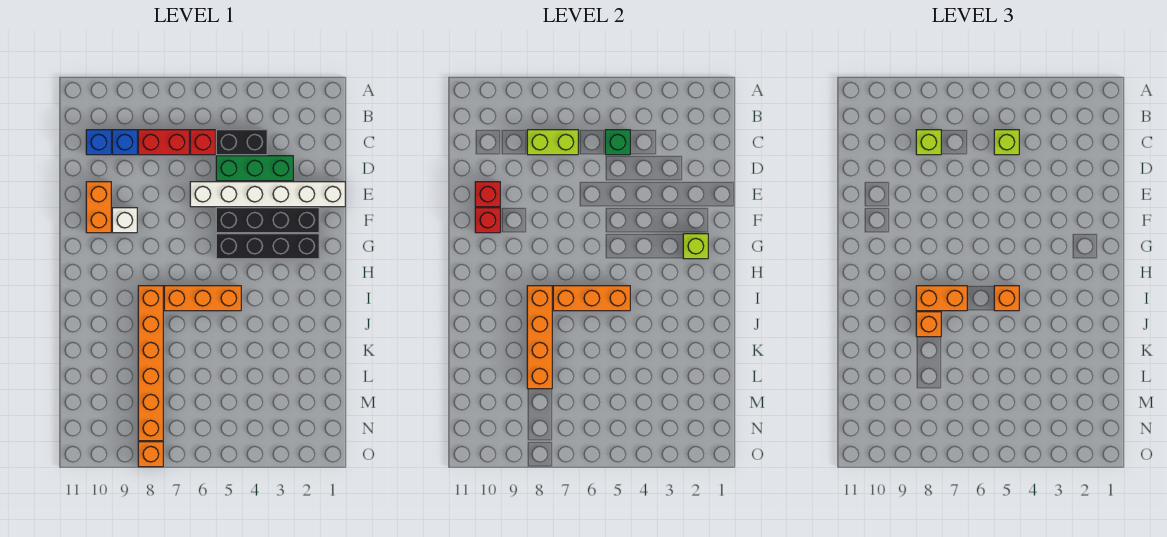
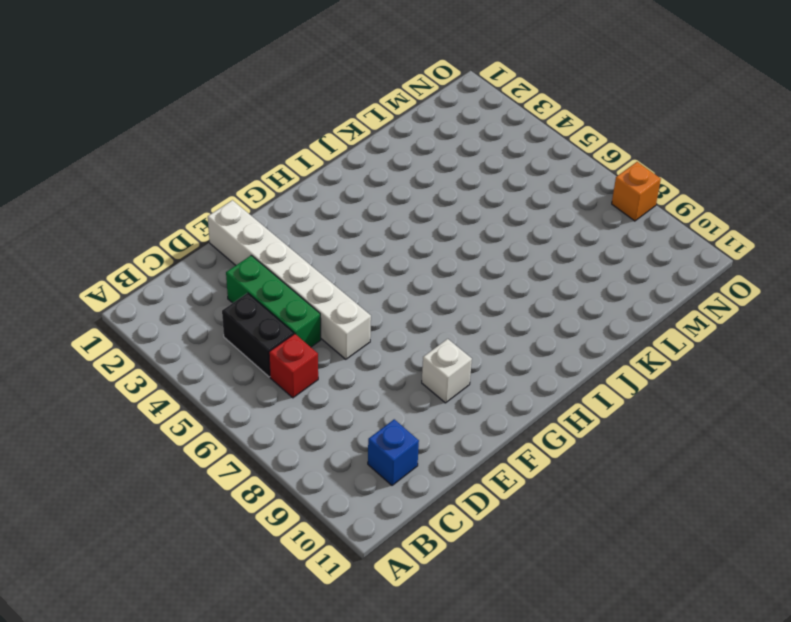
none -> red 1x2 brick [138,130,189,155]
none -> blue 1x1 brick [112,130,137,155]
none -> orange 1x2 brick [86,182,111,233]

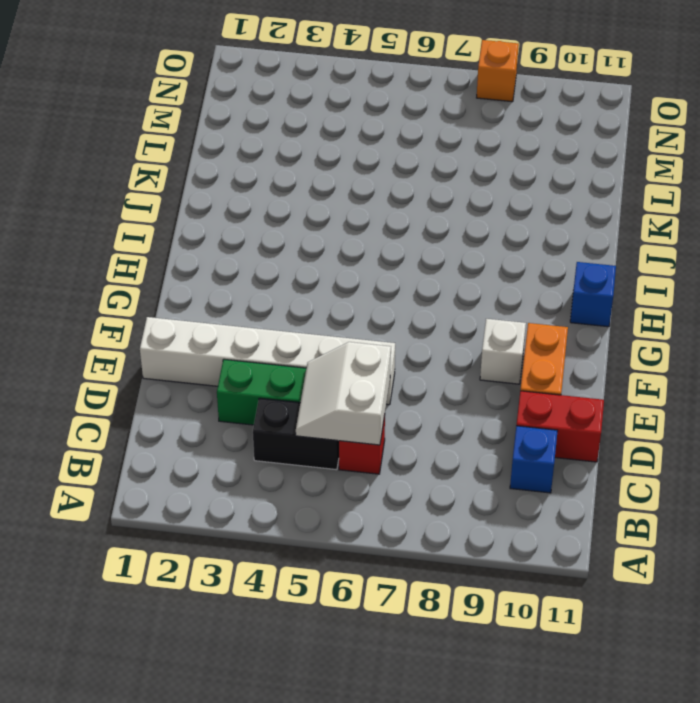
white 2x2 slope [296,342,391,445] -> green 1x1 brick [605,130,630,155]
red 1x2 brick [516,391,604,462] -> red 1x2 brick moved to [138,130,189,155]
blue 1x1 brick [570,262,616,327] -> blue 1x1 brick moved to [112,130,137,155]
none -> black 1x4 brick [216,208,319,233]
none -> black 1x4 brick [216,234,319,259]
none -> orange 1x3 brick [164,286,241,311]

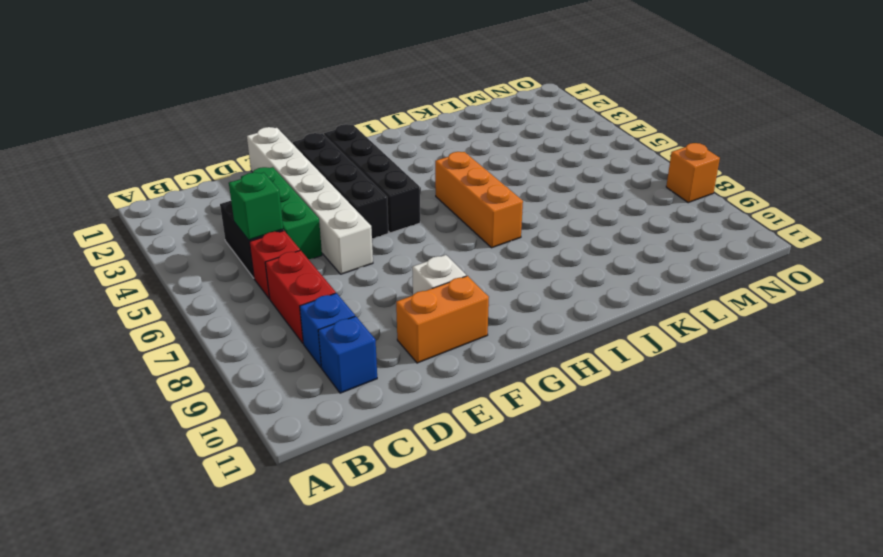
none -> orange 1x6 brick [138,286,163,441]
none -> lime 1x2 brick [527,130,578,155]
none -> red 1x1 brick [475,182,500,207]

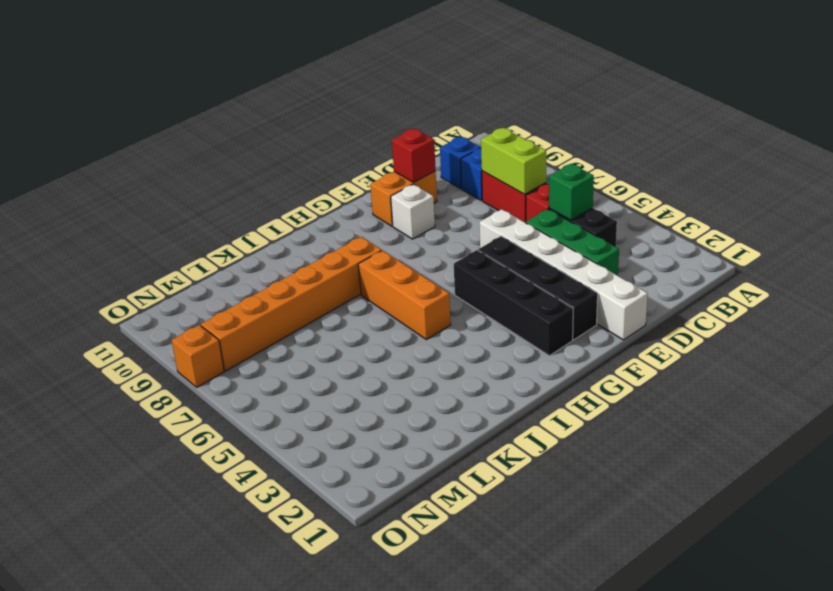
none -> red 1x1 brick [475,208,500,233]
none -> lime 1x1 brick [683,234,708,259]
none -> orange 1x3 brick [553,286,630,311]

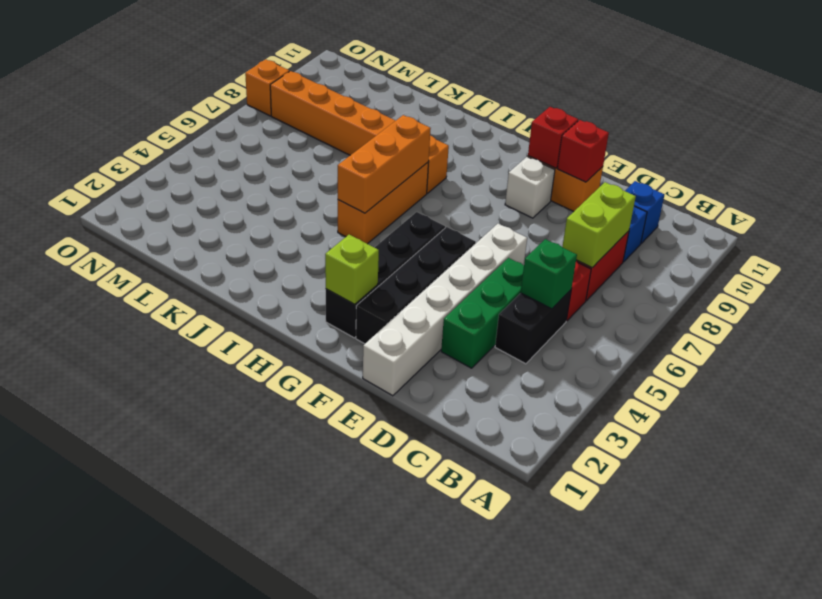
none -> orange 1x4 brick [527,286,552,389]
none -> lime 1x1 brick [994,130,1019,155]
none -> lime 1x1 brick [916,130,941,155]

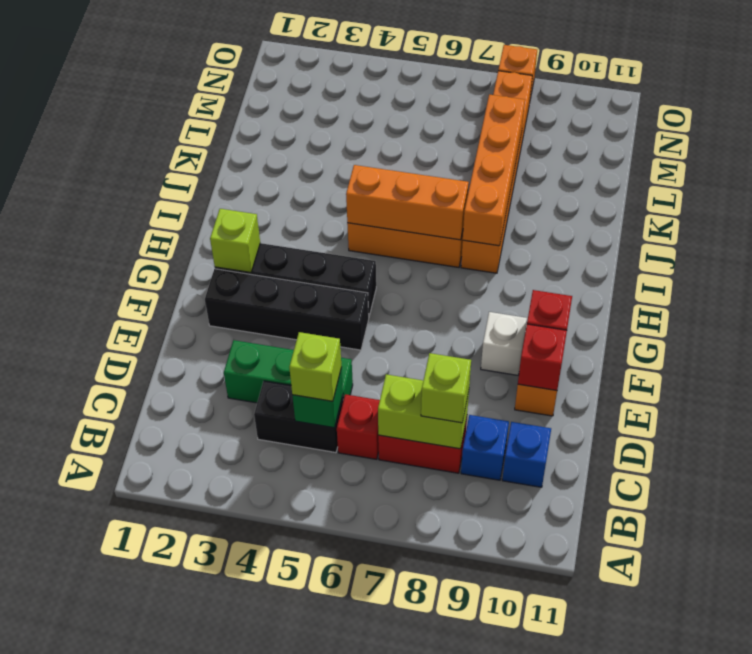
none -> white 1x6 brick [190,182,345,207]
none -> orange 1x1 brick [994,286,1019,311]
none -> orange 1x2 brick [916,286,967,311]

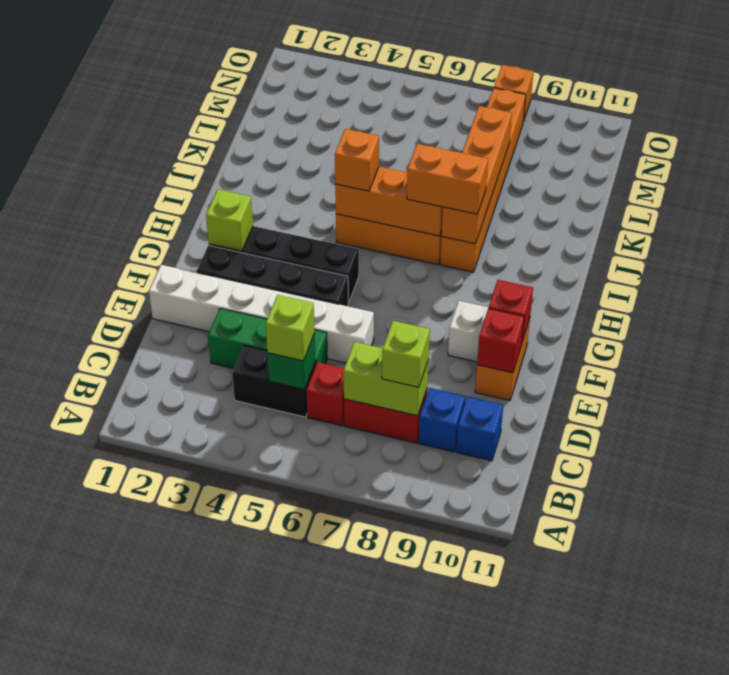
none -> orange 1x1 brick [916,312,941,337]

